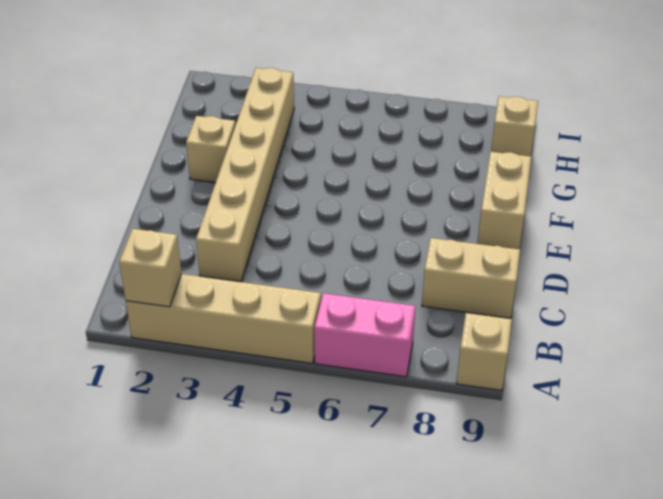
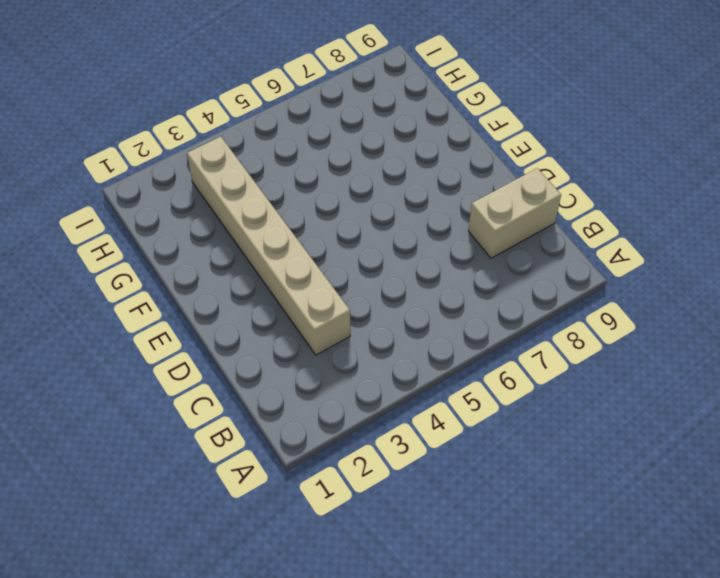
none -> tan 1x4 brick [126,274,321,363]
none -> pink 1x2 brick [314,293,415,377]

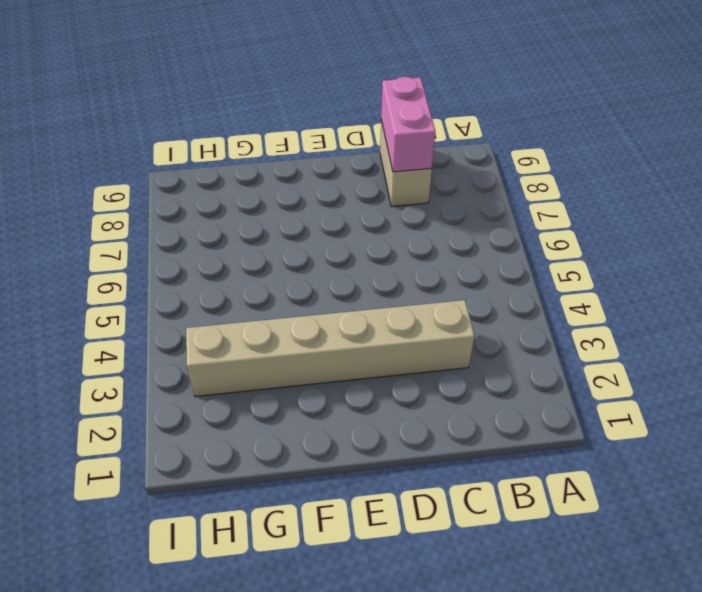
pink 1x2 brick [381,77,435,172] -> pink 1x2 brick moved to [314,293,415,377]
none -> tan 1x4 brick [126,274,321,363]
none -> tan 1x1 brick [457,313,512,391]

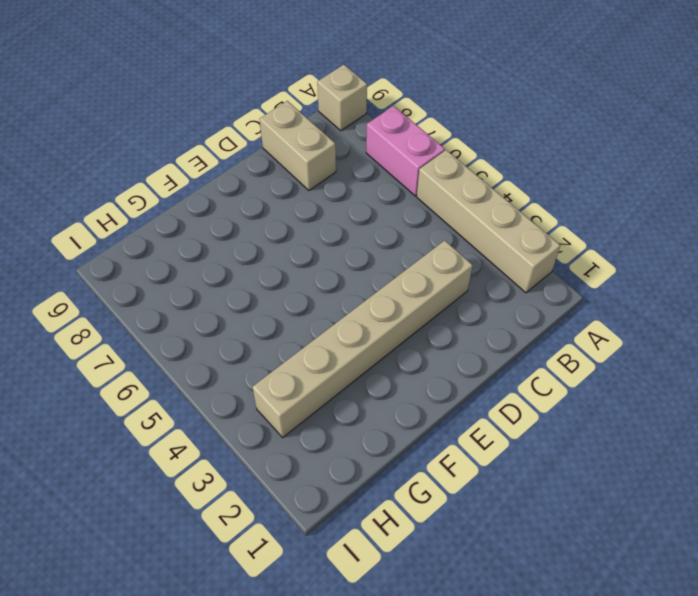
none -> tan 1x2 brick [478,152,531,249]
none -> tan 1x1 brick [186,116,235,183]

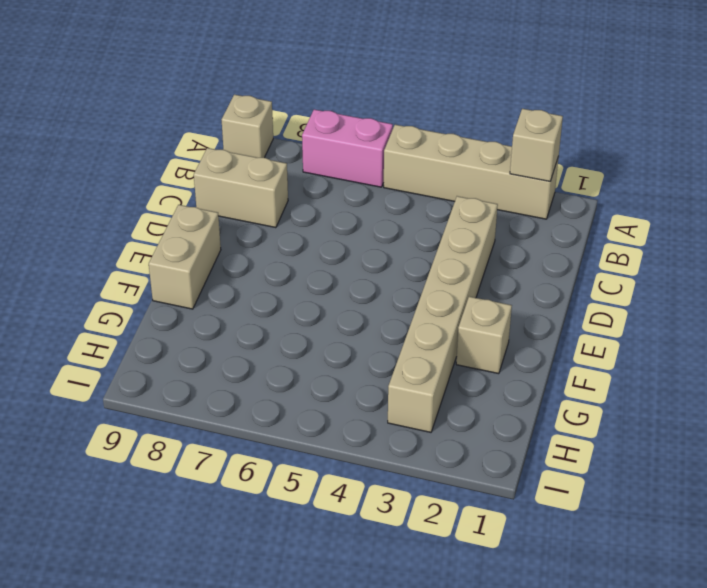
none -> tan 1x1 brick [491,96,538,156]

